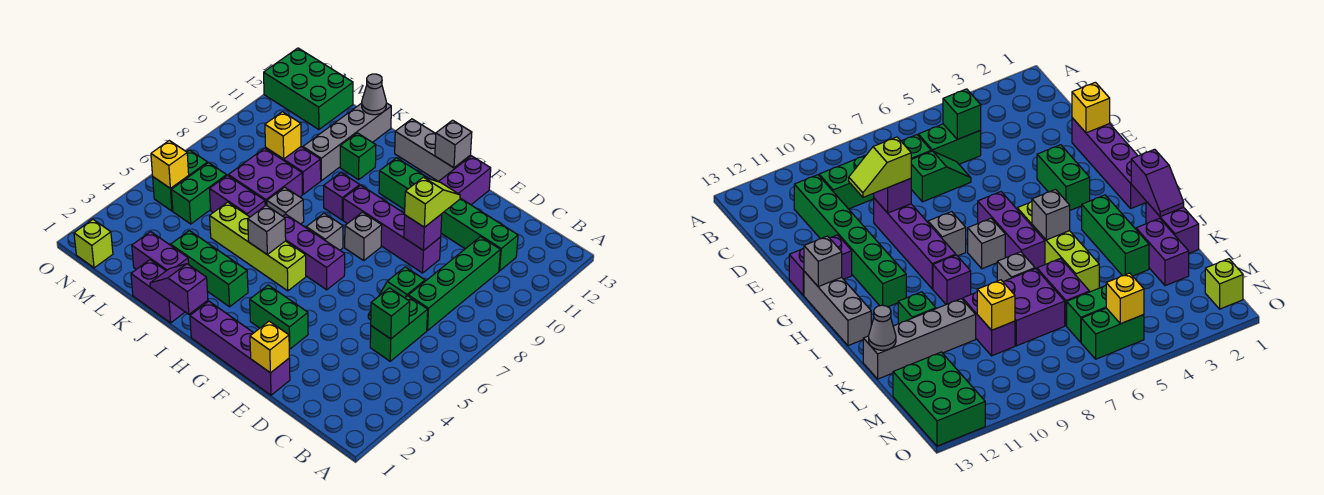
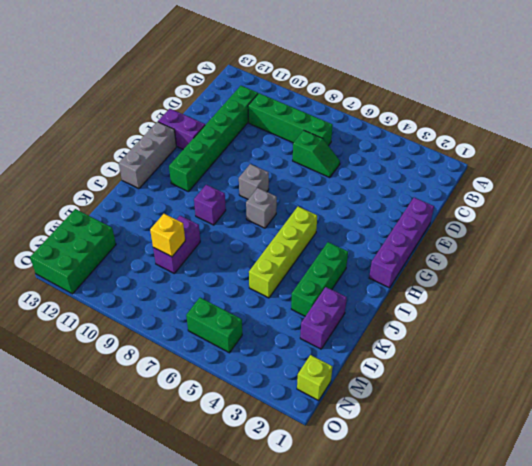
none -> green 1x2 brick [370,296,428,361]
none -> purple 1x4 brick [343,185,441,273]
none -> green 1x2 brick [250,285,308,349]
none -> purple 1x3 brick [283,214,345,290]

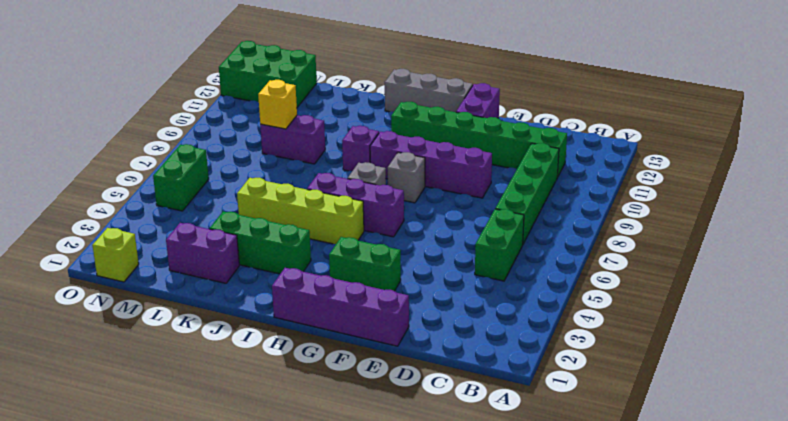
none -> green 1x2 slope [368,267,425,320]
none -> purple 1x2 brick [131,260,185,323]
none -> grey 1x1 brick [267,187,304,224]
none -> green 1x1 brick [340,133,376,180]

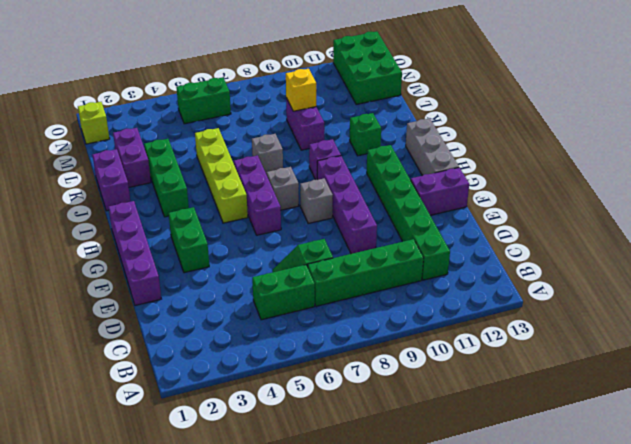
none -> purple 1x2 brick [210,175,265,217]
none -> purple 2x2 brick [228,148,302,206]
none -> grey 1x4 brick [303,103,391,181]
none -> green 1x2 brick [171,163,227,224]

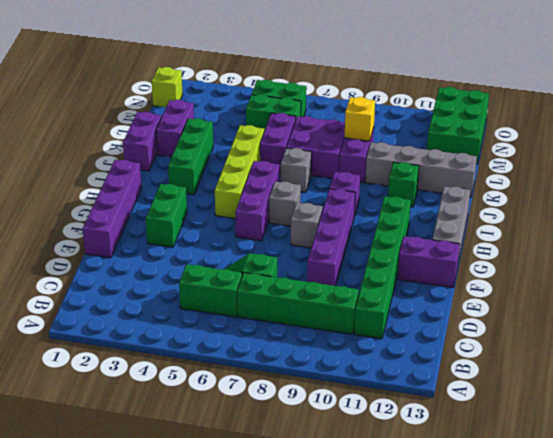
none -> green 1x1 brick [371,288,410,339]
none -> yellow 1x1 brick [250,321,289,373]
none -> purple 1x1 brick [404,214,442,251]
none -> grey 1x1 brick [435,120,472,168]

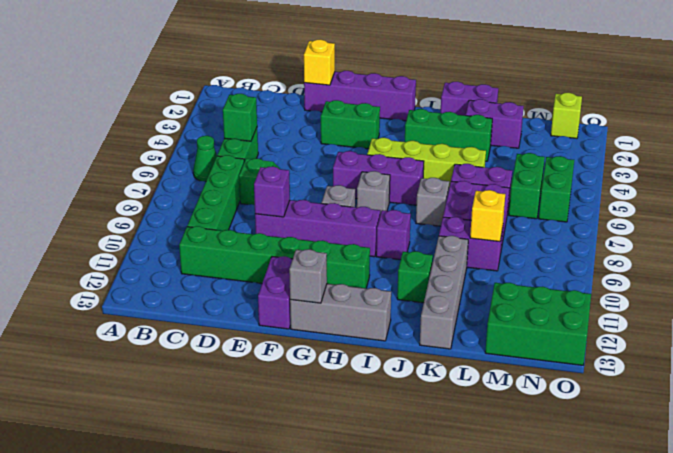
green 1x1 cone [193,136,217,182] -> none
none -> purple 1x2 slope [150,264,208,314]
none -> grey 1x1 brick [248,205,286,255]
none -> grey 1x1 cone [362,74,386,115]
none -> yellow 1x1 brick [151,141,189,189]

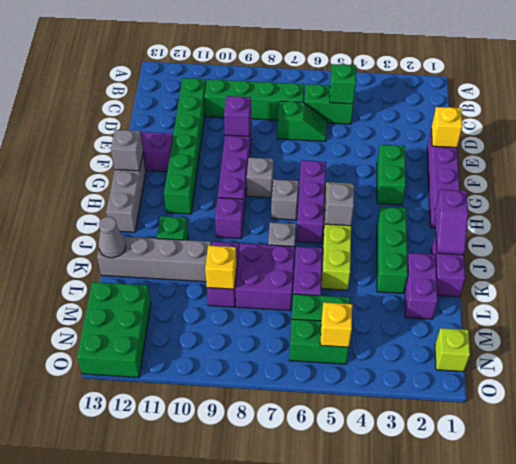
none -> lime 1x2 slope [405,177,460,227]

